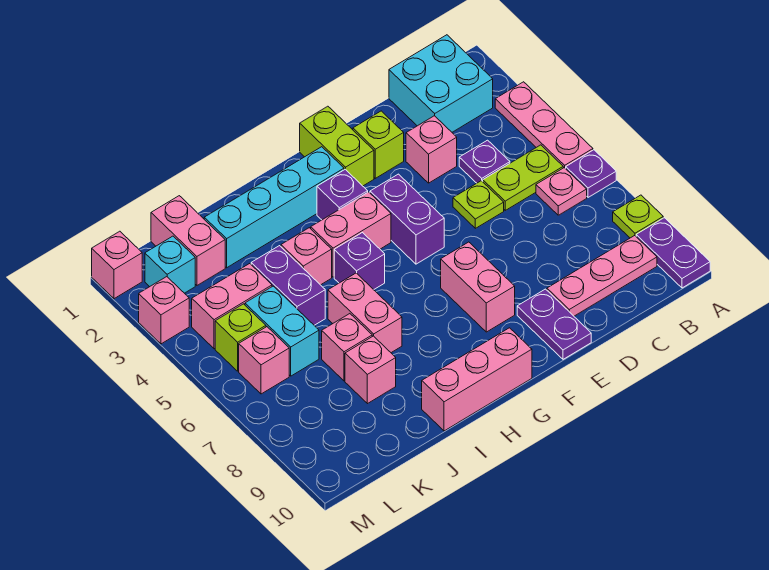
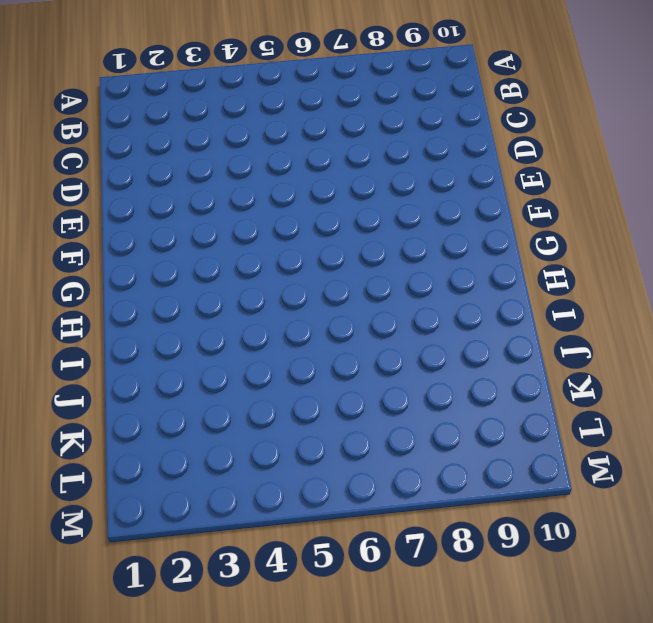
none -> pink 1x3 plate [495,82,593,169]
none -> purple 1x1 plate [566,150,616,197]
none -> lime 1x1 plate [613,195,663,238]
none -> purple 1x2 plate [636,218,710,288]

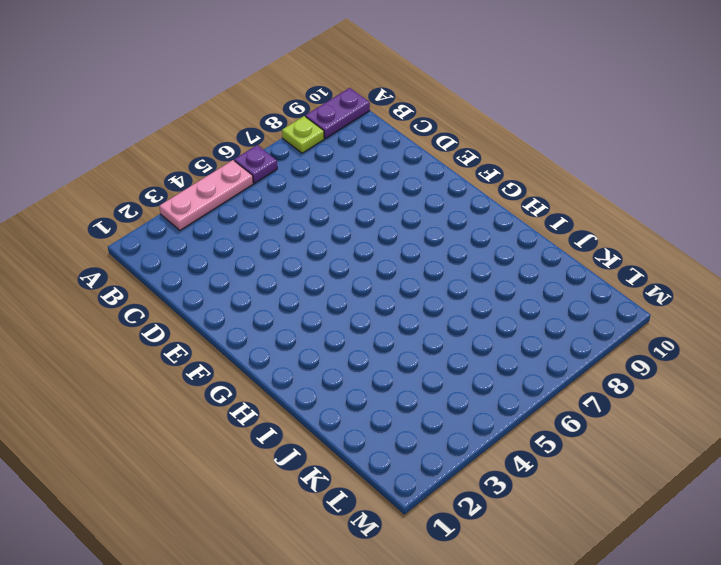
none -> cyan 2x2 brick [389,35,493,132]
none -> lime 1x2 plate [483,145,563,210]
none -> pink 1x1 plate [536,168,587,215]
none -> pink 1x3 plate [547,236,657,316]

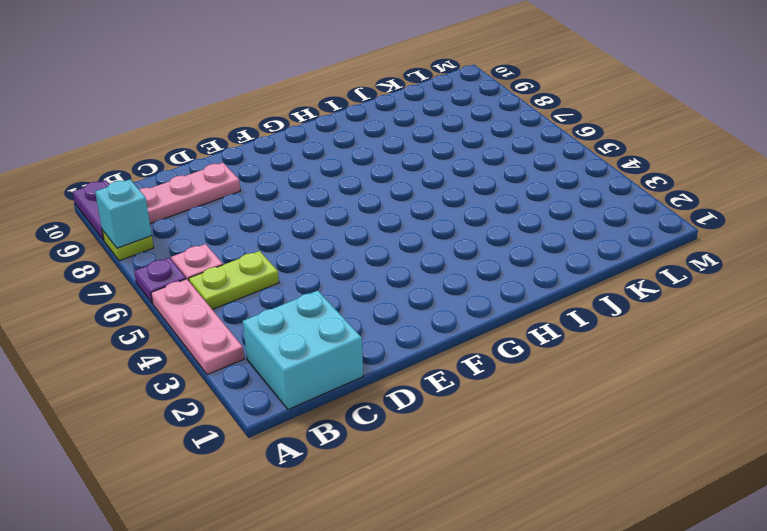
cyan 1x1 brick [95,179,152,248] -> cyan 1x1 brick moved to [145,236,195,293]
none -> purple 1x1 plate [459,140,510,183]
none -> pink 1x1 brick [406,116,457,183]
none -> lime 1x1 plate [453,181,504,228]
none -> lime 1x1 brick [353,111,404,178]

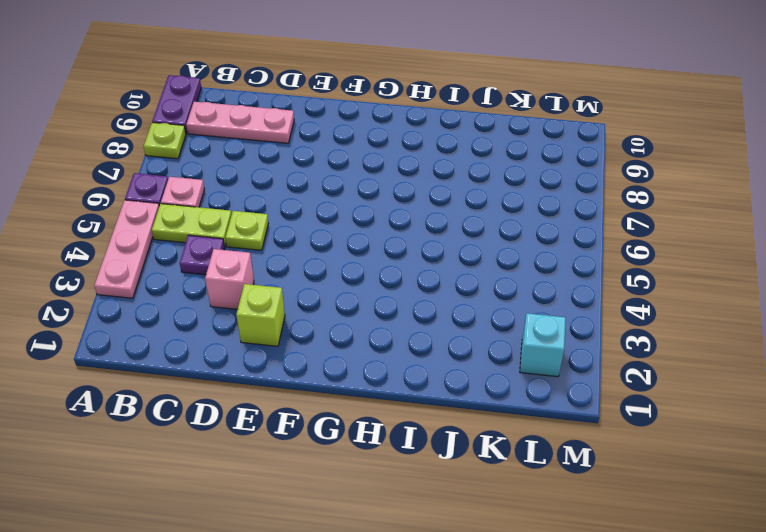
none -> cyan 2x2 brick [389,35,493,132]
none -> purple 1x2 plate [517,289,591,359]
none -> lime 1x2 brick [300,106,374,186]
none -> purple 1x2 brick [370,174,444,264]

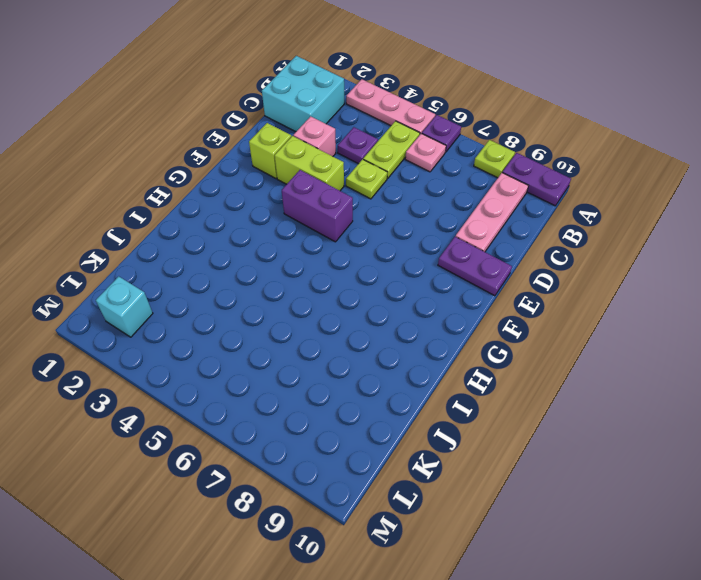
lime 1x2 brick [275,136,344,191] -> lime 1x2 brick moved to [300,106,374,186]
none -> pink 1x2 brick [441,242,515,332]
none -> cyan 1x4 brick [204,147,344,268]
none -> purple 1x1 brick [317,169,368,220]
none -> pink 1x2 brick [311,192,391,277]

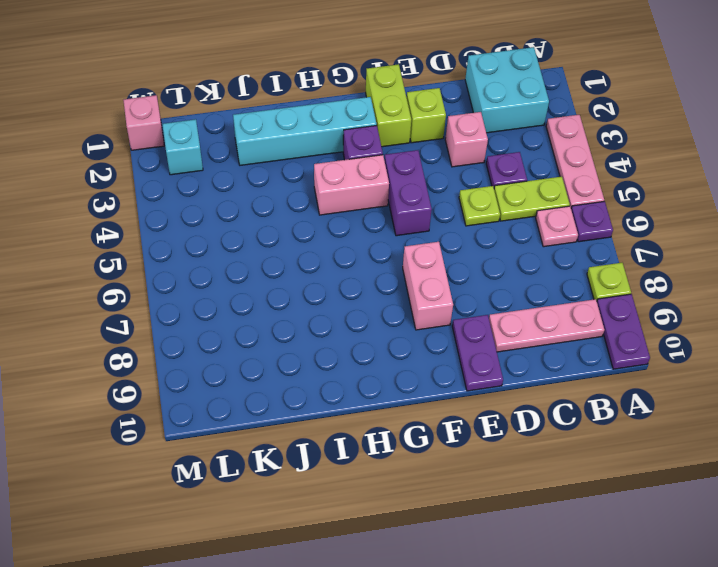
none -> pink 1x3 brick [422,328,532,431]
none -> purple 1x1 brick [334,233,385,290]
none -> pink 1x1 brick [281,228,332,285]
none -> pink 1x2 brick [328,273,402,353]

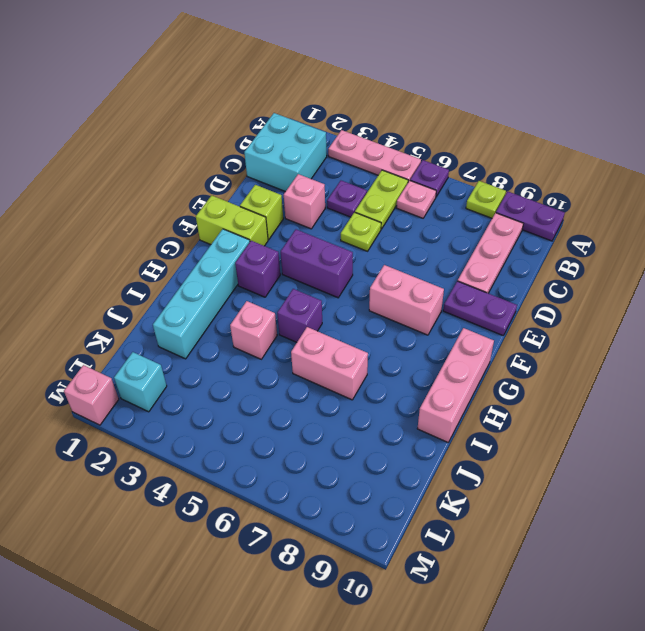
none -> pink 1x2 brick [311,192,391,277]
none -> purple 1x2 brick [251,246,325,325]
none -> pink 1x1 brick [322,314,372,381]
none -> pink 1x1 brick [345,336,396,404]

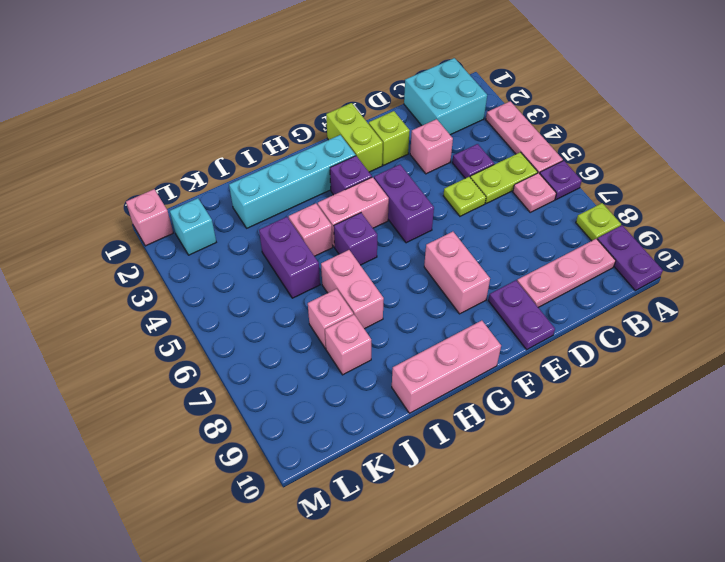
none -> pink 1x2 brick [151,196,225,285]
none -> pink 1x2 brick [192,264,272,349]
none -> cyan 1x2 brick [245,286,319,376]
none -> lime 1x1 brick [215,304,266,371]

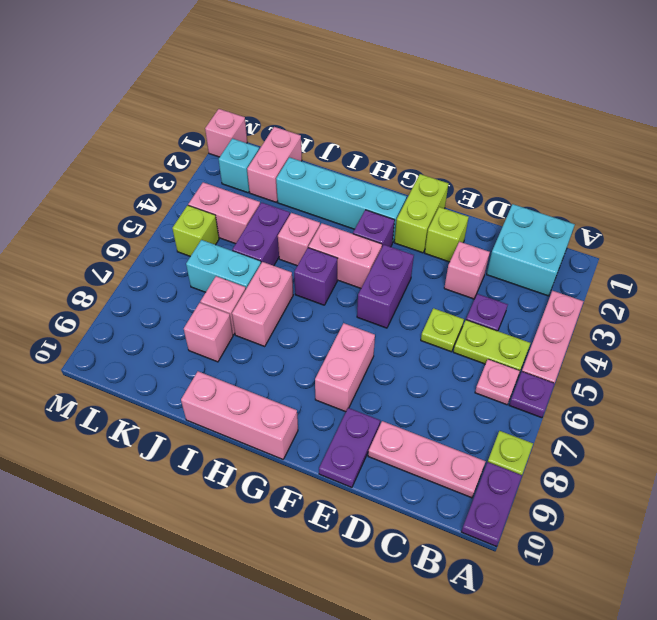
cyan 1x2 brick [186,240,261,292] -> cyan 1x2 brick turned to [245,286,319,376]
none -> pink 1x1 brick [239,327,289,394]
none -> pink 1x1 brick [139,277,189,344]

